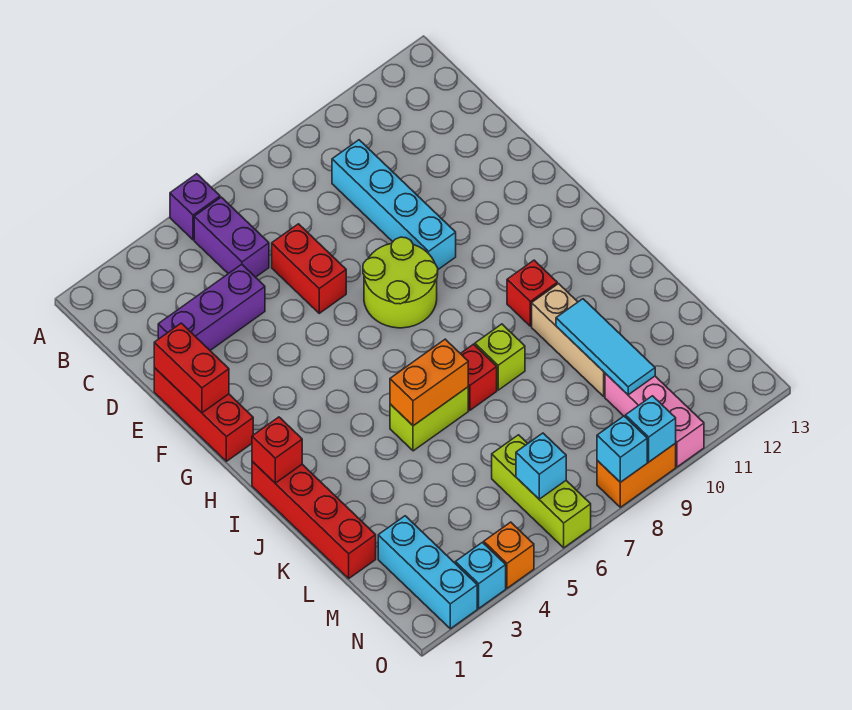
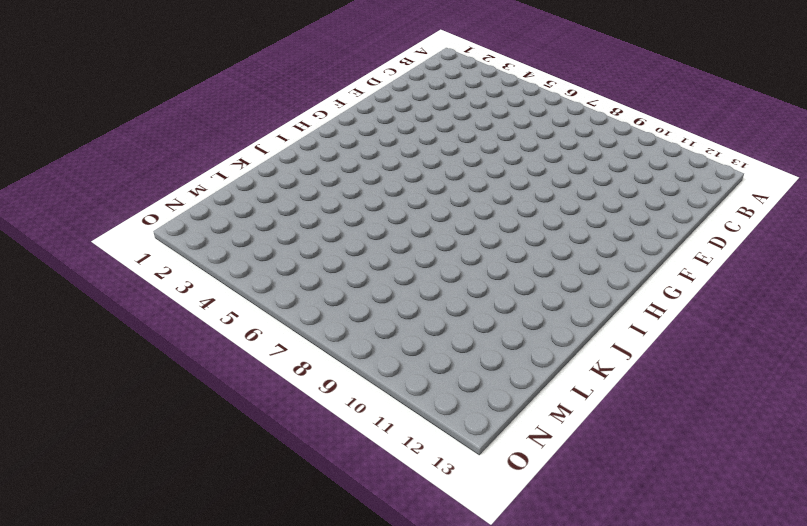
none -> purple 1x1 brick [170,174,220,240]
none -> purple 1x2 brick [194,197,269,277]
none -> cyan 1x4 brick [332,140,456,269]

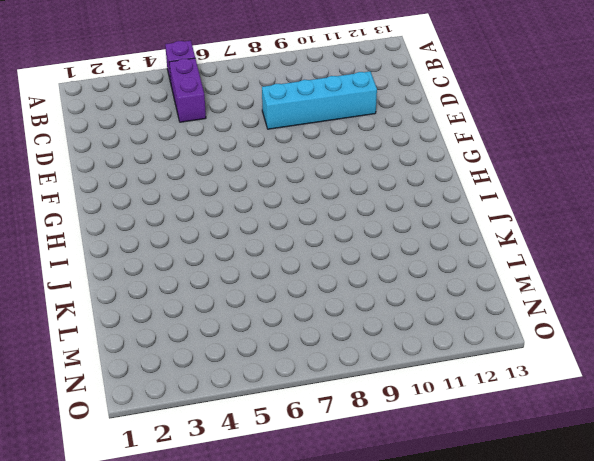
cyan 1x4 brick [262,71,377,129] -> cyan 1x4 brick turned to [332,140,456,269]
none -> purple 1x3 brick [158,264,265,350]
none -> red 1x2 brick [272,224,346,313]
none -> red 1x3 brick [154,368,253,461]

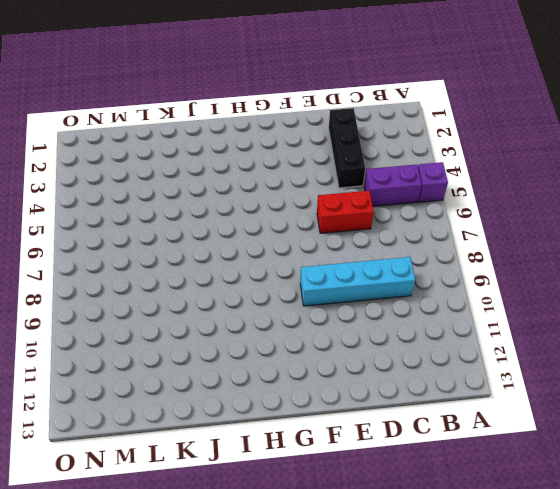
black 1x3 brick [329,108,365,188] -> purple 1x3 brick [158,264,265,350]
none -> red 1x3 brick [154,368,253,461]
none -> lime 2x2 round brick [363,237,438,328]
none -> red 1x4 brick [252,462,376,578]

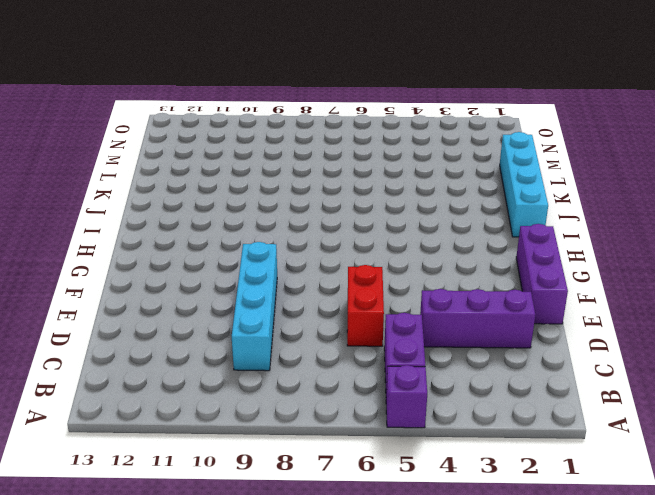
purple 1x3 brick [516,224,568,324] -> red 1x3 brick [154,368,253,461]
cyan 1x4 brick [500,132,548,237] -> red 1x4 brick [252,462,376,578]
none -> lime 2x2 round brick [363,237,438,328]
none -> red 1x1 brick [507,260,557,326]
none -> lime 1x2 brick [390,387,468,451]

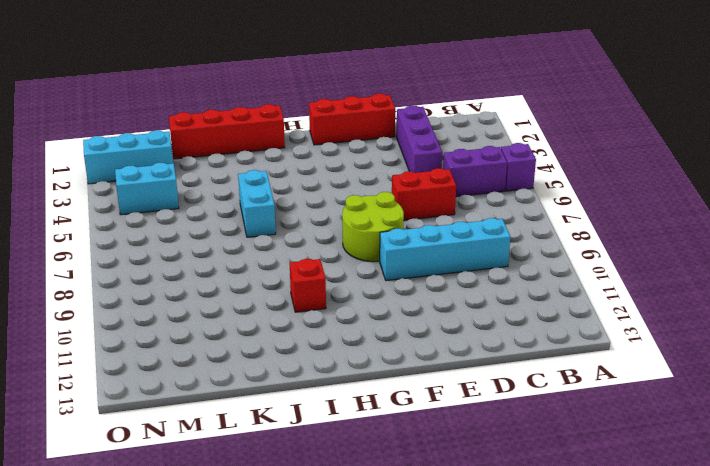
cyan 1x2 brick [238,170,276,237] -> lime 1x2 brick [390,387,468,451]
cyan 1x2 brick [115,163,179,215] -> none
none -> red 1x1 brick [460,344,497,410]
none -> lime 1x1 brick [475,324,525,390]
none -> tan 1x3 brick [532,284,605,396]

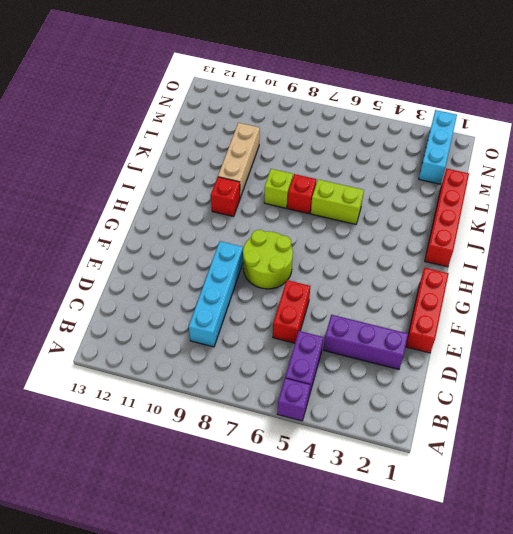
none -> lime 1x3 brick [492,435,591,548]
none -> pink 1x3 brick [605,373,704,467]
none -> cyan 1x1 brick [455,542,506,608]

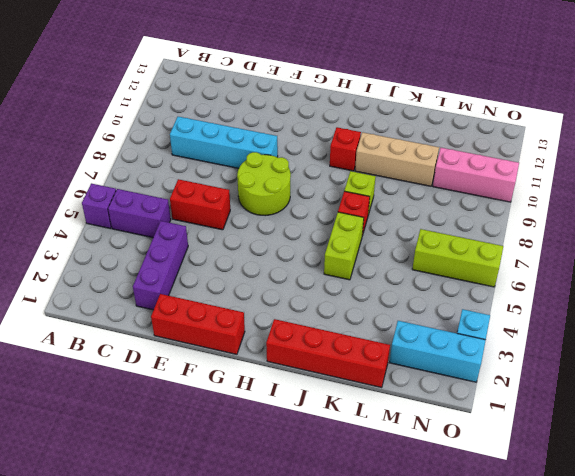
none -> orange 1x1 brick [484,522,534,588]
none -> orange 1x2 brick [597,443,676,507]
none -> red 1x2 brick [154,323,229,413]

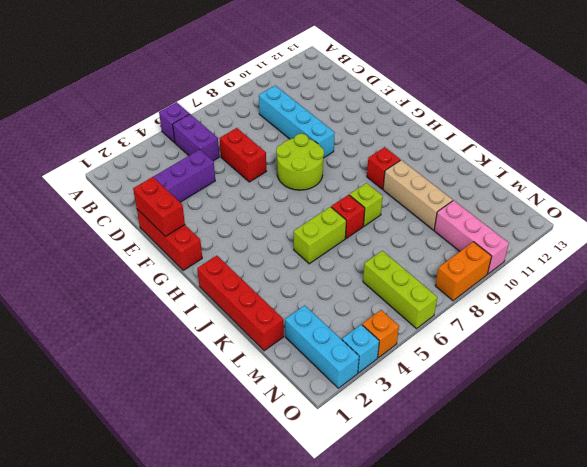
none -> red 1x1 brick [252,417,302,483]
none -> orange 1x2 brick [390,339,468,426]
none -> cyan 1x3 tile [556,299,655,395]

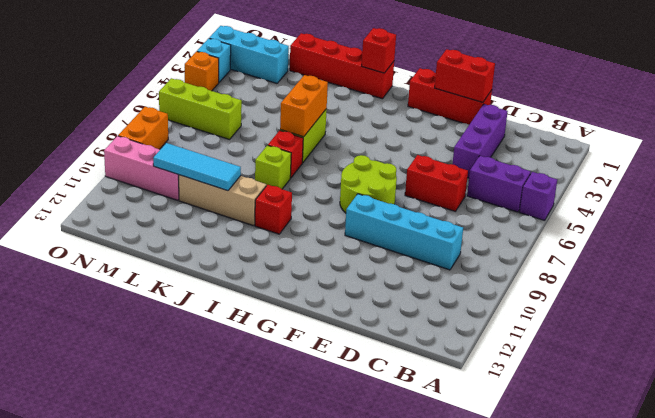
none -> cyan 1x1 brick [516,433,566,499]
none -> cyan 1x1 brick [597,416,647,482]
none -> cyan 1x1 brick [625,396,676,462]

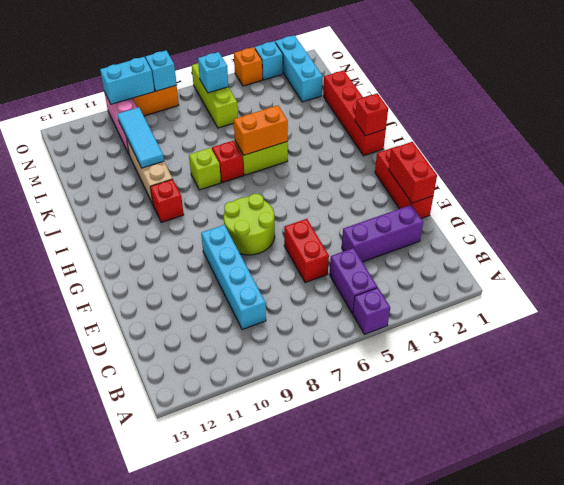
cyan 1x2 brick [100,57,155,104] -> cyan 1x1 brick [625,396,676,462]

